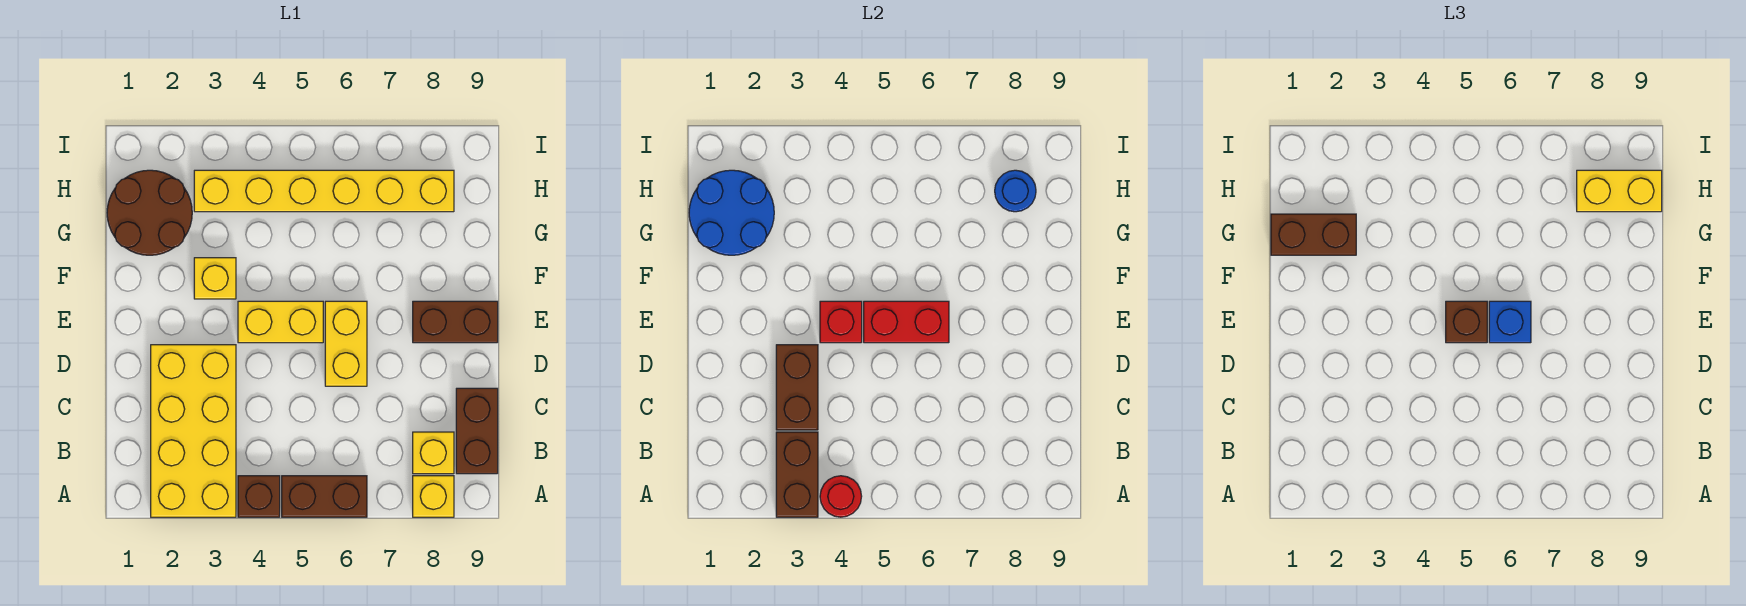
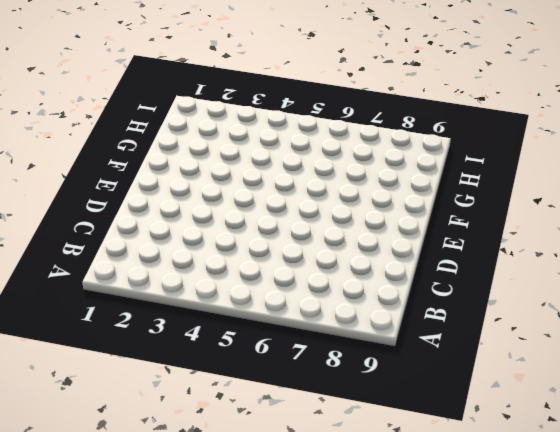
none -> yellow 2x4 brick [151,345,236,517]
none -> brown 1x1 brick [238,476,280,517]
none -> brown 1x2 brick [282,476,367,517]

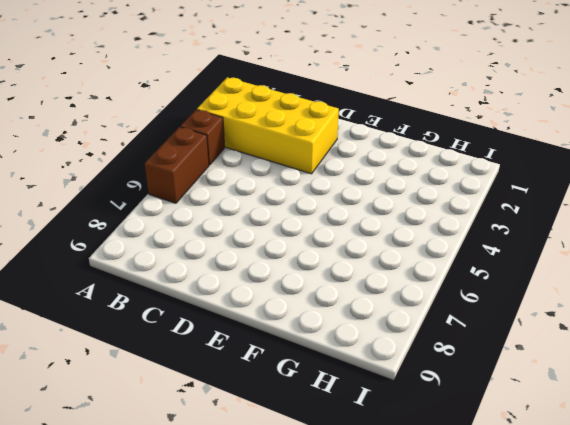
none -> yellow 1x1 brick [413,476,454,517]
none -> yellow 1x1 brick [413,432,454,474]
none -> brown 1x2 brick [456,388,498,474]

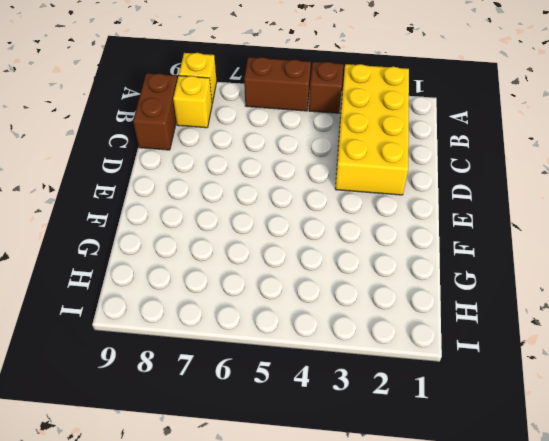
none -> yellow 1x2 brick [325,301,367,386]
none -> yellow 1x2 brick [238,301,323,343]
none -> brown 1x2 brick [413,301,498,343]

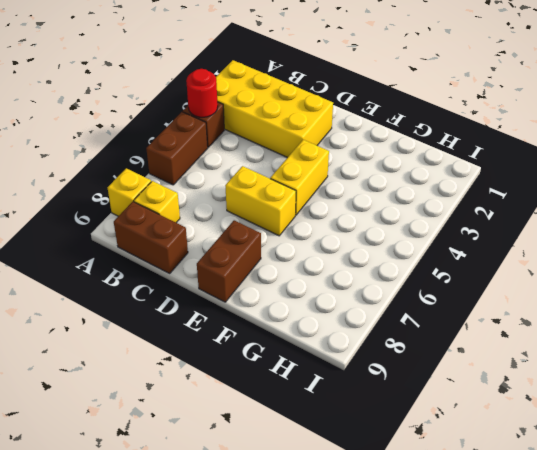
none -> yellow 1x1 brick [194,258,236,299]
none -> brown 2x2 round brick [107,170,192,255]
none -> yellow 1x6 brick [194,170,454,212]

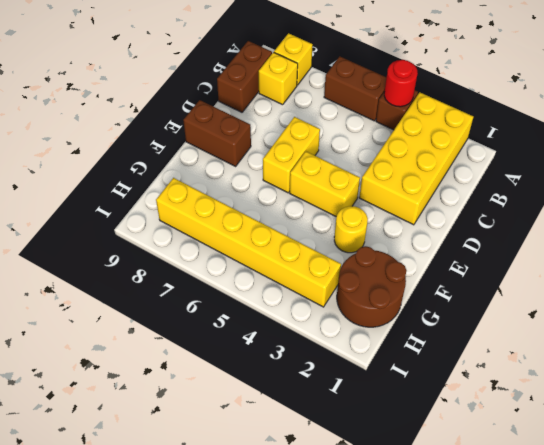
yellow 1x1 round brick [334,206,368,253] -> yellow 1x1 brick [194,258,236,299]
none -> brown 1x2 brick [776,432,818,517]
none -> brown 1x2 brick [776,345,818,430]
none -> red 1x1 brick [820,301,862,343]

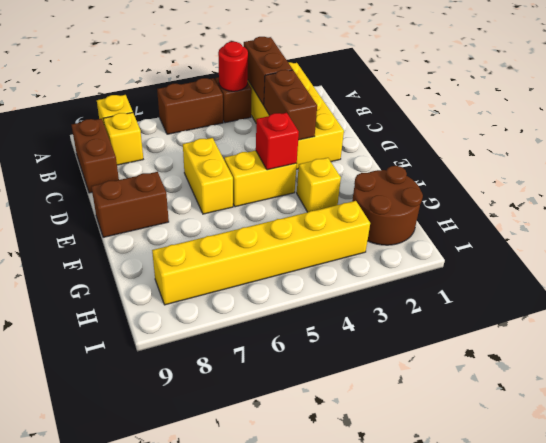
none -> red 1x2 brick [864,301,949,343]
none -> blue 2x2 round brick [689,170,774,255]
none -> blue 1x1 round brick [995,170,1036,212]

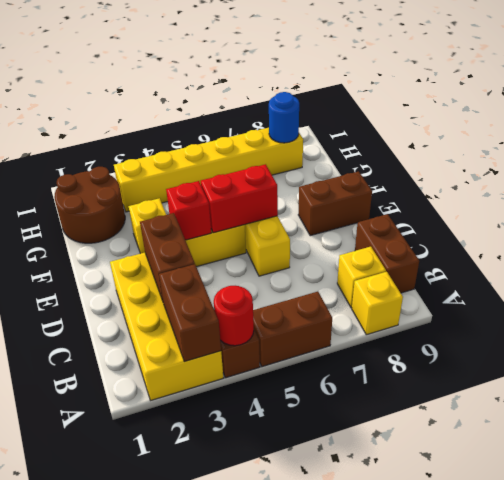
none -> blue 2x2 round brick [689,170,774,255]
none -> brown 1x1 brick [1446,301,1487,343]
none -> blue 1x1 brick [1489,301,1531,343]

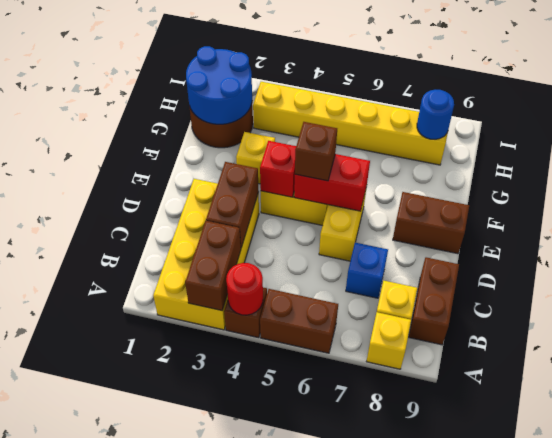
blue 1x1 brick [346,243,388,298] -> blue 1x1 brick moved to [1489,301,1531,343]
none -> brown 1x2 brick [1271,214,1356,255]
none -> yellow 1x2 brick [1577,170,1662,212]

